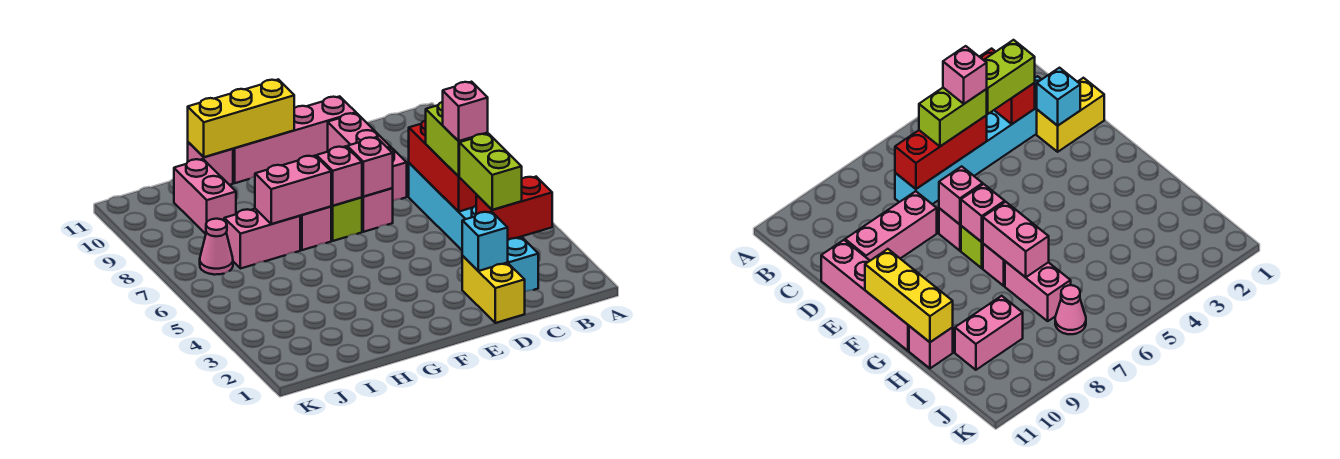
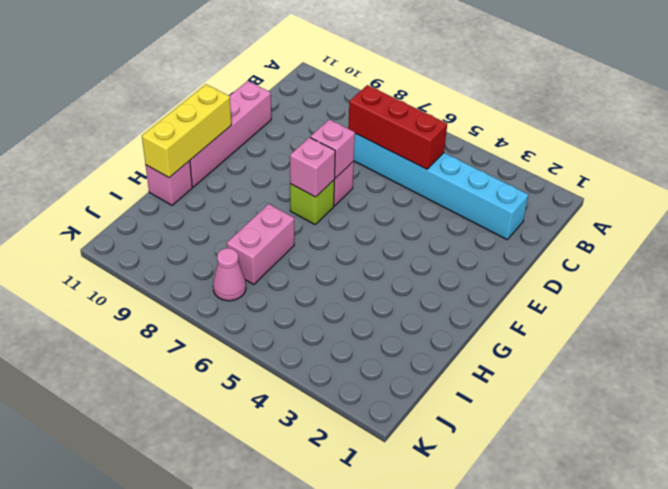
none -> yellow 1x2 brick [462,256,525,323]
none -> pink 1x3 brick [328,113,407,201]
none -> pink 1x1 brick [300,207,331,250]

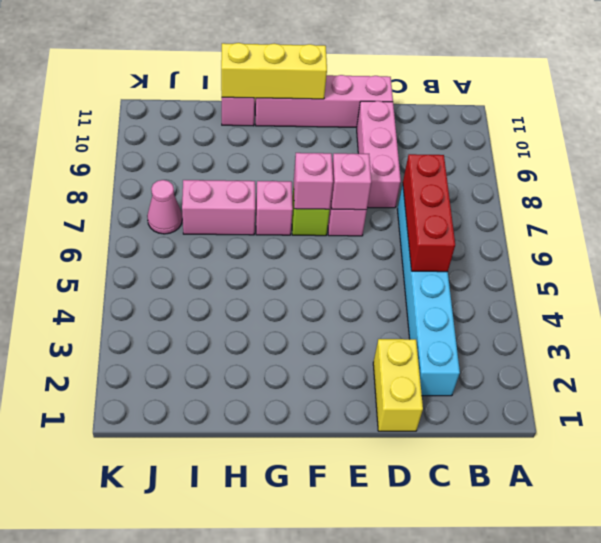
none -> pink 1x2 brick [174,159,236,234]
none -> red 1x2 brick [476,177,552,240]
none -> cyan 1x1 brick [462,212,508,271]

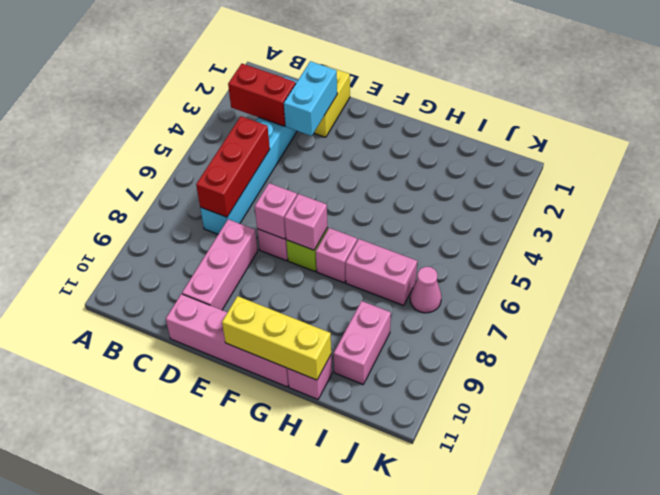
cyan 1x2 brick [284,61,337,136] -> cyan 1x1 brick [462,212,508,271]
none -> pink 1x2 brick [255,156,331,224]
none -> lime 1x2 brick [459,134,522,210]
none -> lime 1x2 brick [426,102,488,176]

